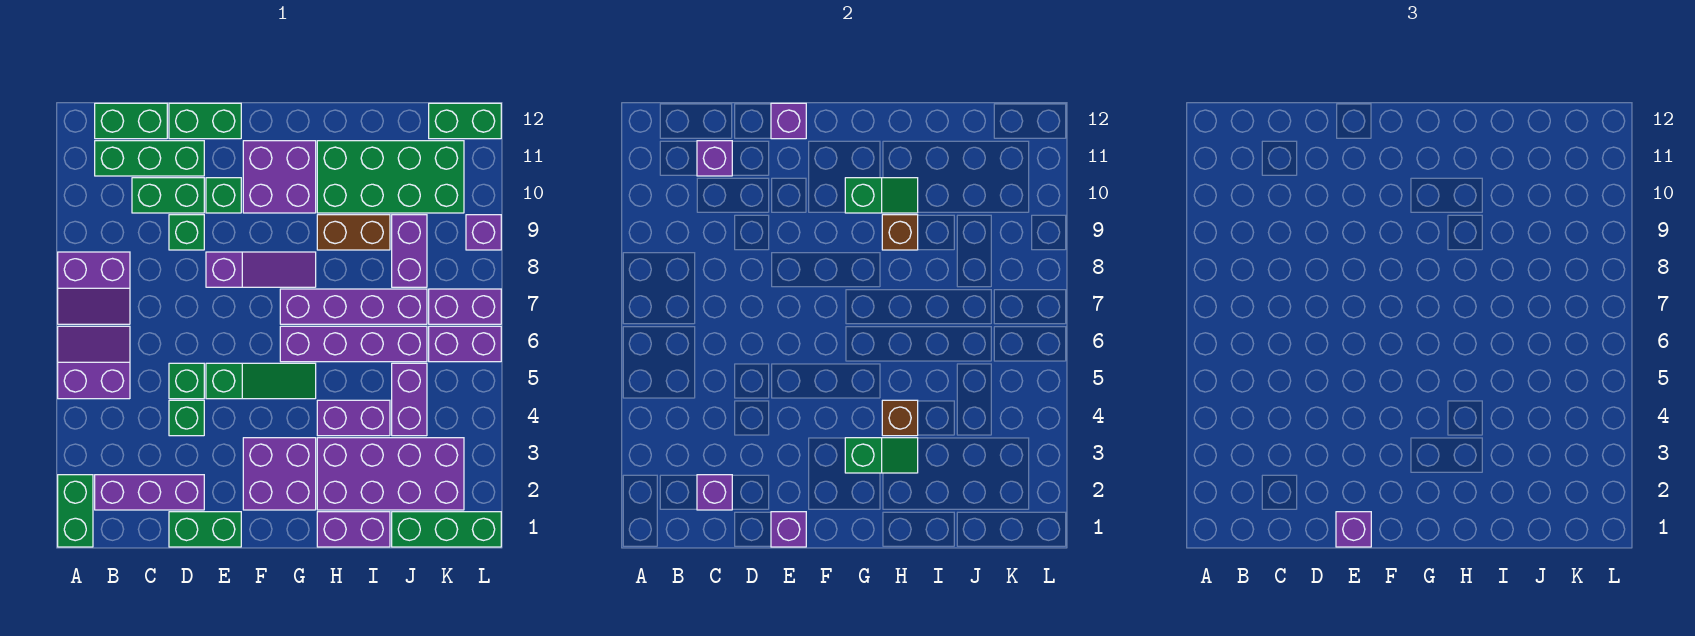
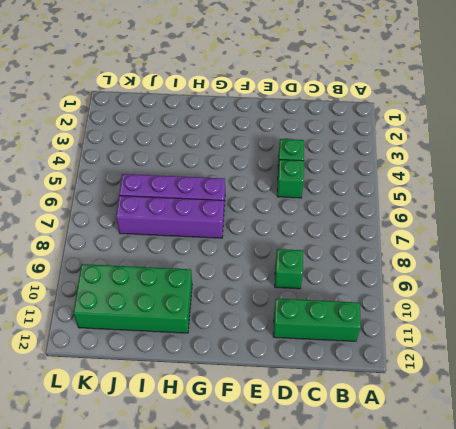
none -> green 1x2 brick [58,475,93,547]
none -> purple 2x2 slope [58,326,130,399]
none -> purple 2x2 slope [58,252,130,324]
none -> purple 1x3 brick [95,475,204,510]

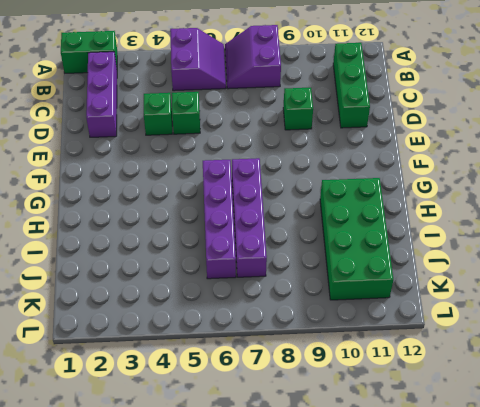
none -> green 1x2 brick [95,103,167,139]
none -> green 1x2 brick [132,178,204,213]
none -> green 1x2 brick [169,512,241,547]
none -> green 1x2 brick [169,103,241,139]

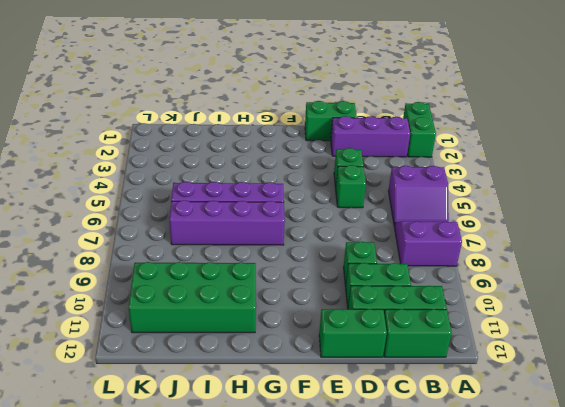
none -> green 1x3 slope [206,363,316,399]
none -> purple 1x3 slope [206,252,316,287]
none -> green 1x1 brick [206,178,241,213]
none -> purple 2x2 brick [243,438,316,510]

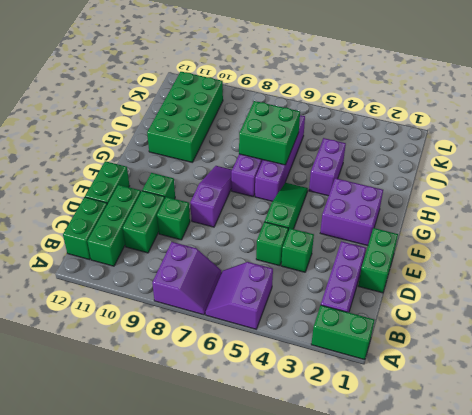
green 2x2 brick [239,101,300,165] -> none
none -> purple 2x2 brick [243,141,316,213]
none -> purple 1x2 brick [317,512,390,547]
none -> purple 2x4 brick [317,438,464,510]
none -> brown 1x2 brick [317,215,390,250]

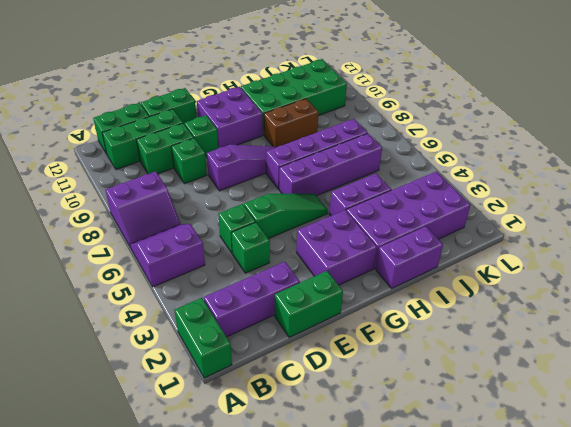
none -> green 1x3 brick [392,512,501,547]
none -> purple 1x2 brick [392,363,427,436]
none -> purple 1x2 brick [392,215,427,287]
none -> purple 1x2 brick [429,326,501,362]

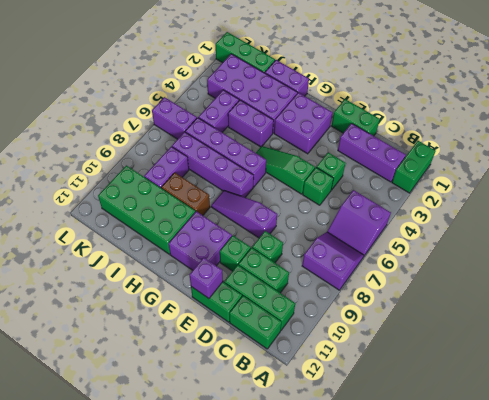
none -> purple 1x2 brick [429,289,501,324]
none -> green 1x2 brick [429,103,501,139]
none -> purple 1x1 brick [466,215,501,250]
none -> purple 1x1 brick [697,475,732,510]

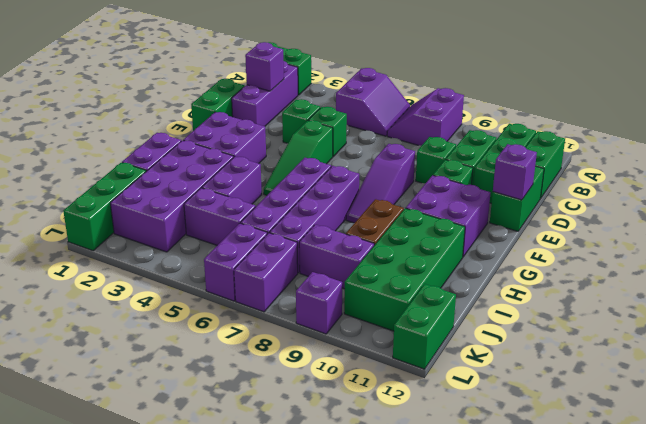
none -> purple 1x1 brick [697,141,732,176]
none -> purple 1x1 brick [771,512,806,547]
none -> green 1x2 slope [845,438,918,473]
none -> green 1x2 slope [845,178,918,213]

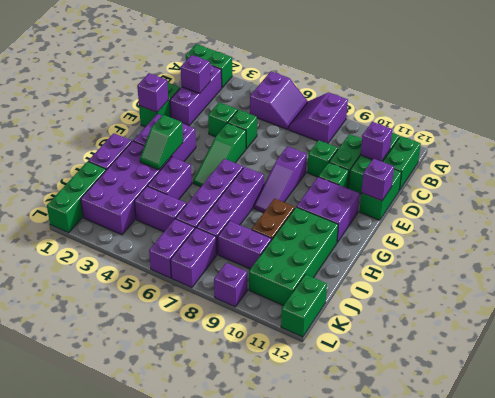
none -> green 1x2 slope [845,178,918,213]
none -> brown 1x1 brick [882,400,918,436]
none -> brown 1x1 brick [882,215,918,250]
none -> purple 1x1 brick [1336,512,1371,547]

